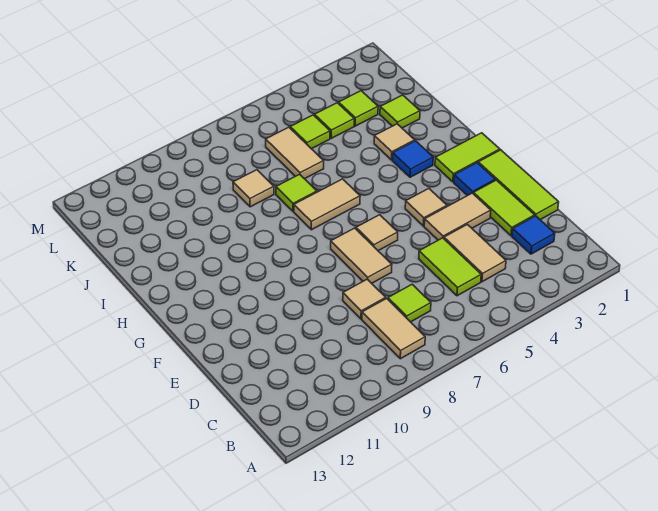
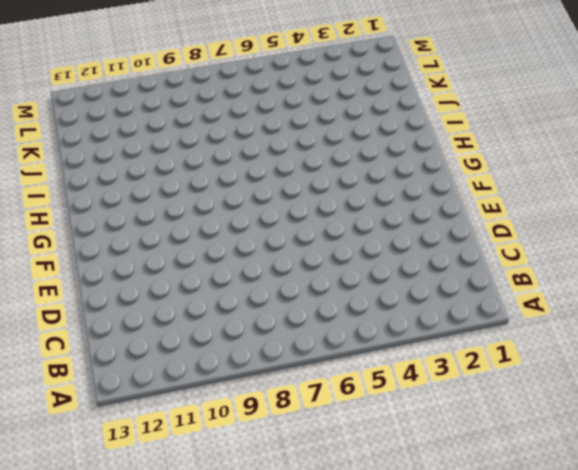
none -> tan 1x2 tile [362,298,425,359]
none -> blue 1x1 tile [512,216,555,254]
none -> tan 1x2 tile [444,224,506,282]

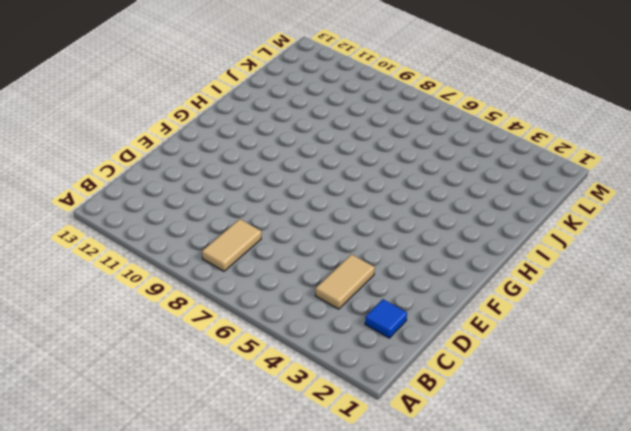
none -> lime 1x2 tile [419,238,481,296]
none -> lime 1x1 tile [388,284,431,322]
none -> lime 1x3 tile [478,150,559,220]

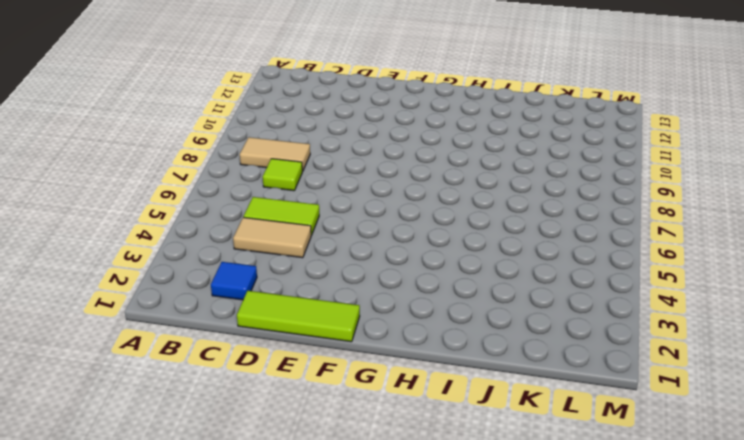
none -> lime 1x2 tile [473,180,535,236]
none -> tan 1x1 tile [343,279,386,319]
none -> tan 1x2 tile [424,193,491,240]

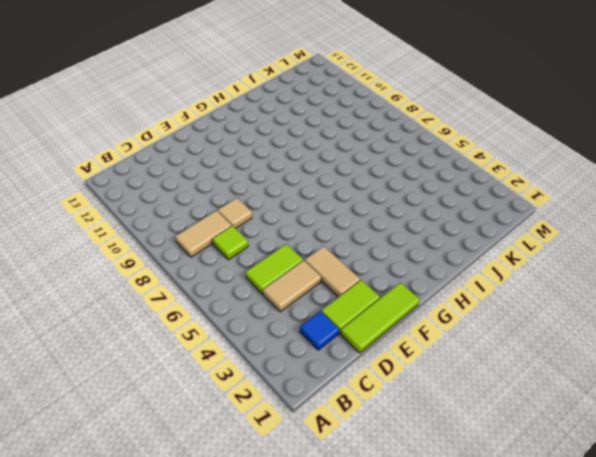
none -> tan 1x2 tile [331,228,392,283]
none -> blue 1x1 tile [454,163,495,196]
none -> tan 1x1 tile [405,189,447,226]

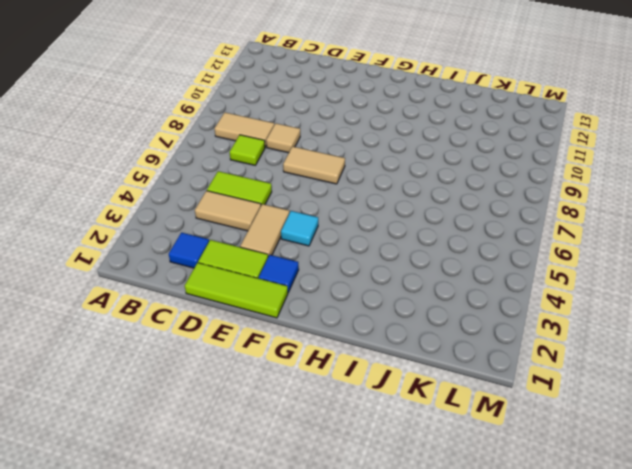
cyan 1x1 tile [281,211,318,246] -> tan 1x1 tile [405,189,447,226]
none -> tan 1x1 tile [356,215,398,251]
none -> lime 1x2 tile [435,133,500,182]
none -> blue 1x1 tile [392,141,433,177]

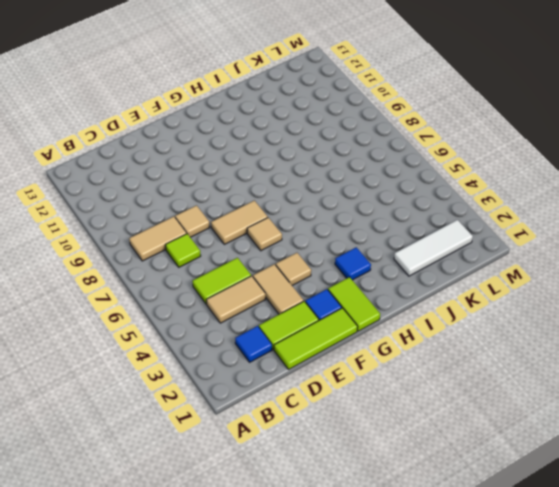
white 1x3 tile [394,220,473,276] -> lime 1x1 tile [380,95,420,128]
none -> tan 1x2 tile [294,179,360,230]
none -> tan 1x1 tile [374,124,415,160]
none -> lime 1x1 tile [276,174,317,212]

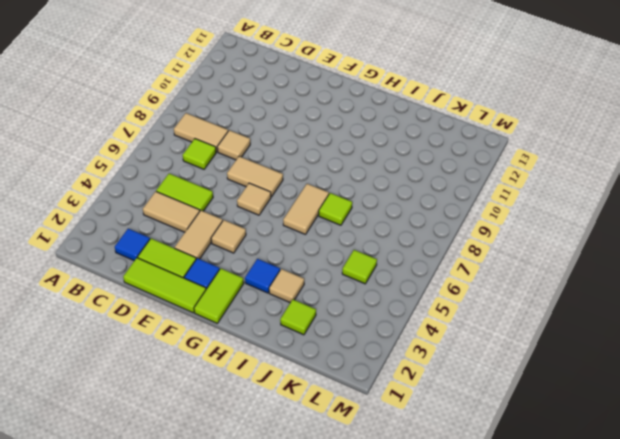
none -> tan 1x2 tile [266,127,324,179]
none -> tan 1x1 tile [233,170,274,207]
none -> lime 1x1 tile [339,91,378,126]

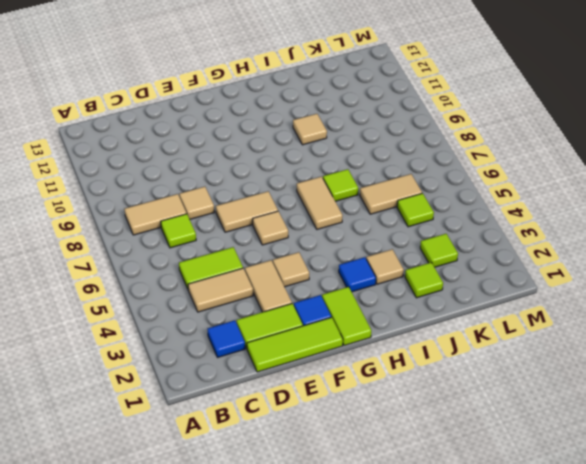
tan 1x1 tile [293,114,327,145] -> tan 1x1 tile moved to [233,170,274,207]
none -> lime 1x1 tile [314,103,354,138]

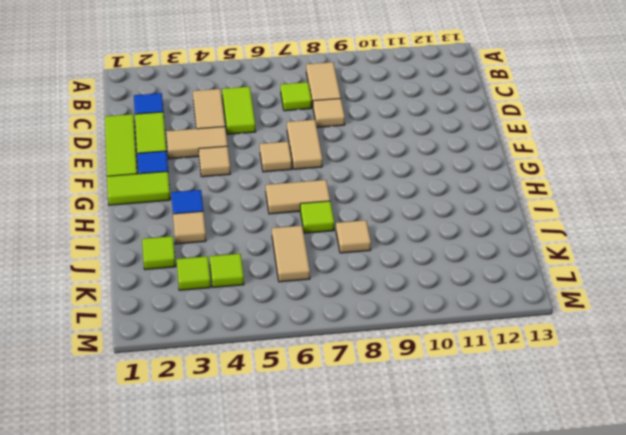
none -> lime 1x1 tile [290,115,330,149]

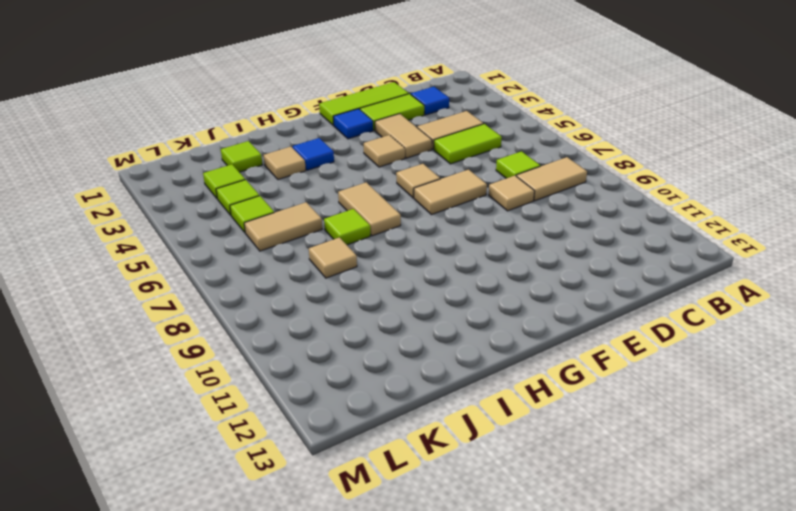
none -> lime 1x2 tile [435,133,500,182]

